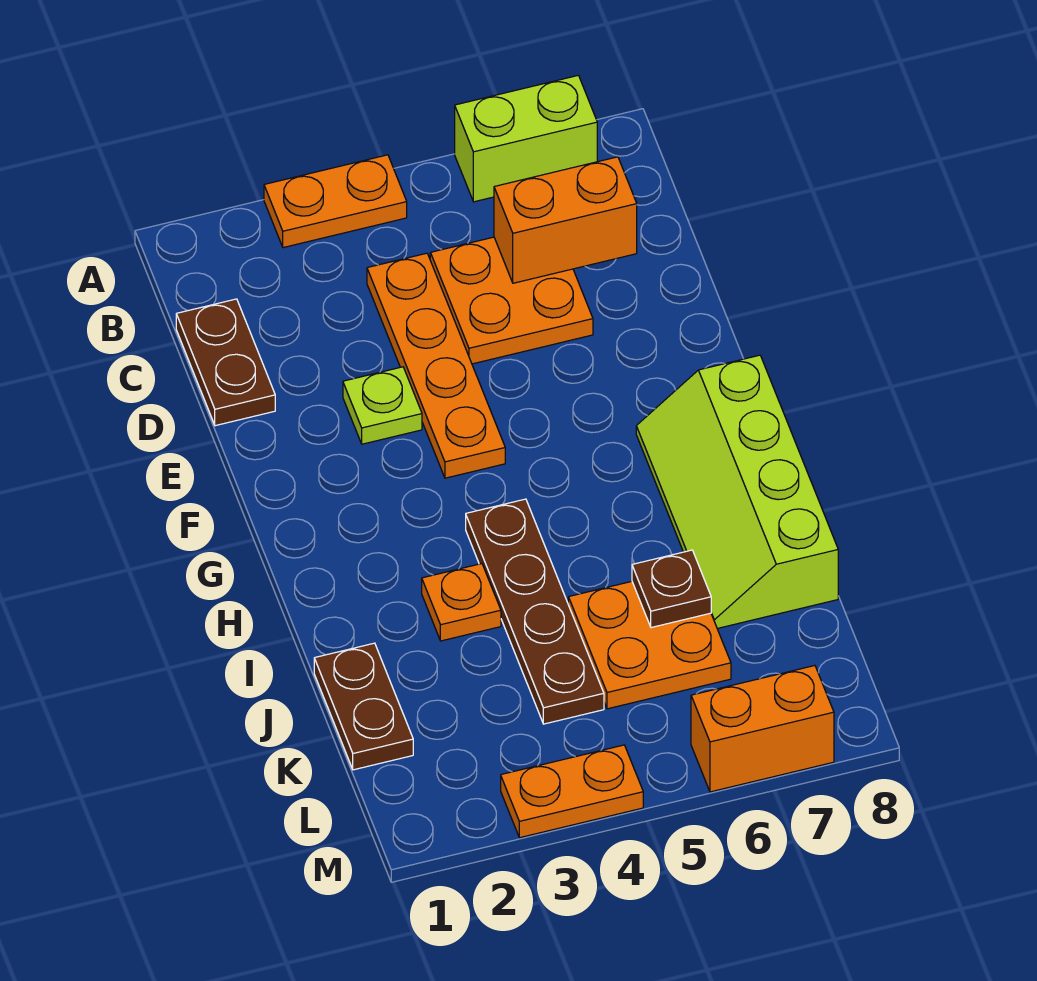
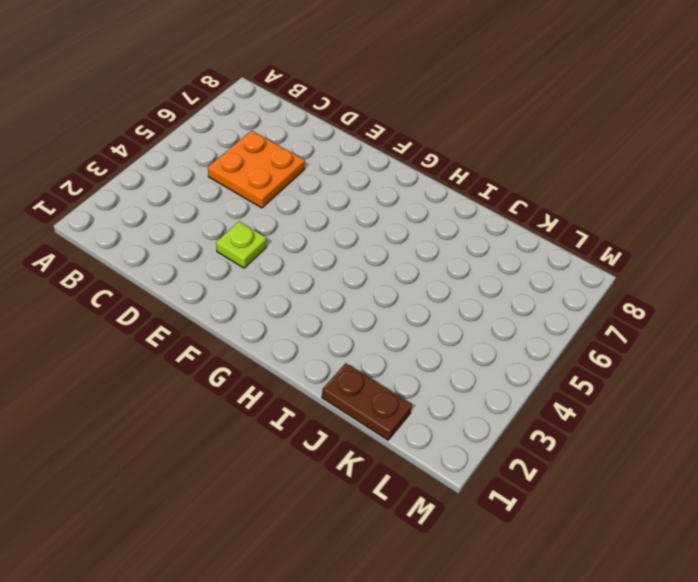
none -> orange 1x2 plate [264,155,407,248]
none -> lime 1x2 brick [455,75,597,202]
none -> brown 1x2 plate [176,299,275,426]

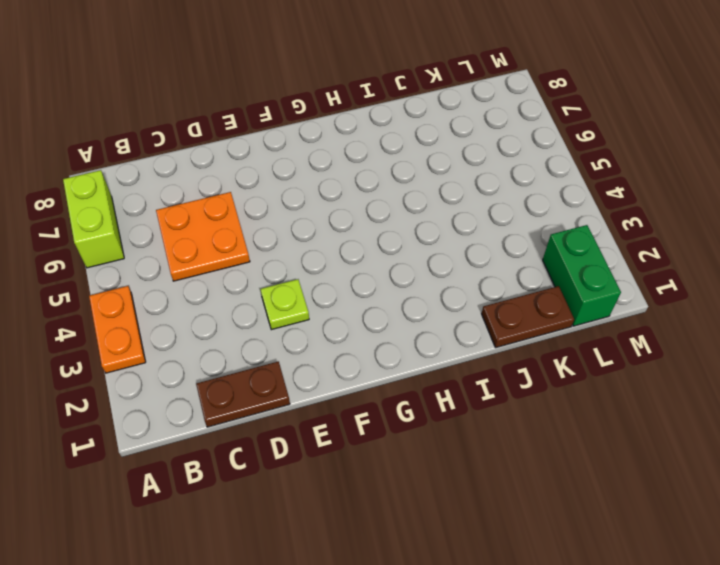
green 1x2 brick [543,225,621,326] -> none
none -> orange 1x4 plate [367,253,505,478]
none -> lime 2x4 slope [636,355,838,629]
none -> brown 1x4 plate [466,499,604,724]

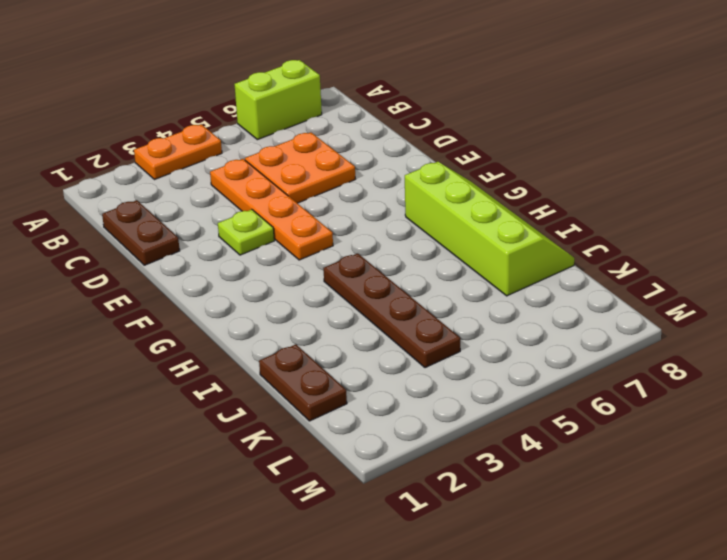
lime 2x4 slope [405,162,574,296] -> lime 2x4 slope turned to [636,355,838,629]
none -> orange 1x1 plate [422,564,501,641]
none -> orange 2x2 plate [568,581,731,709]
none -> orange 1x2 plate [501,745,643,838]

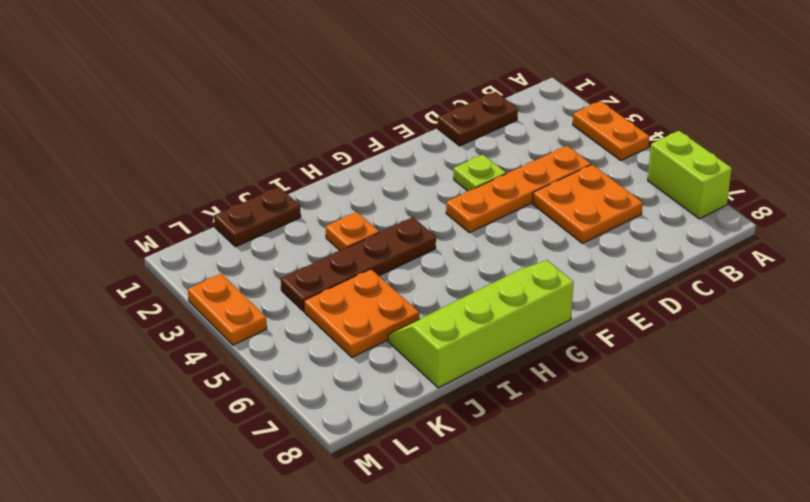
none -> orange 1x2 brick [691,666,834,792]
none -> orange 1x2 brick [494,157,637,283]
none -> brown 1x1 plate [632,550,711,628]

